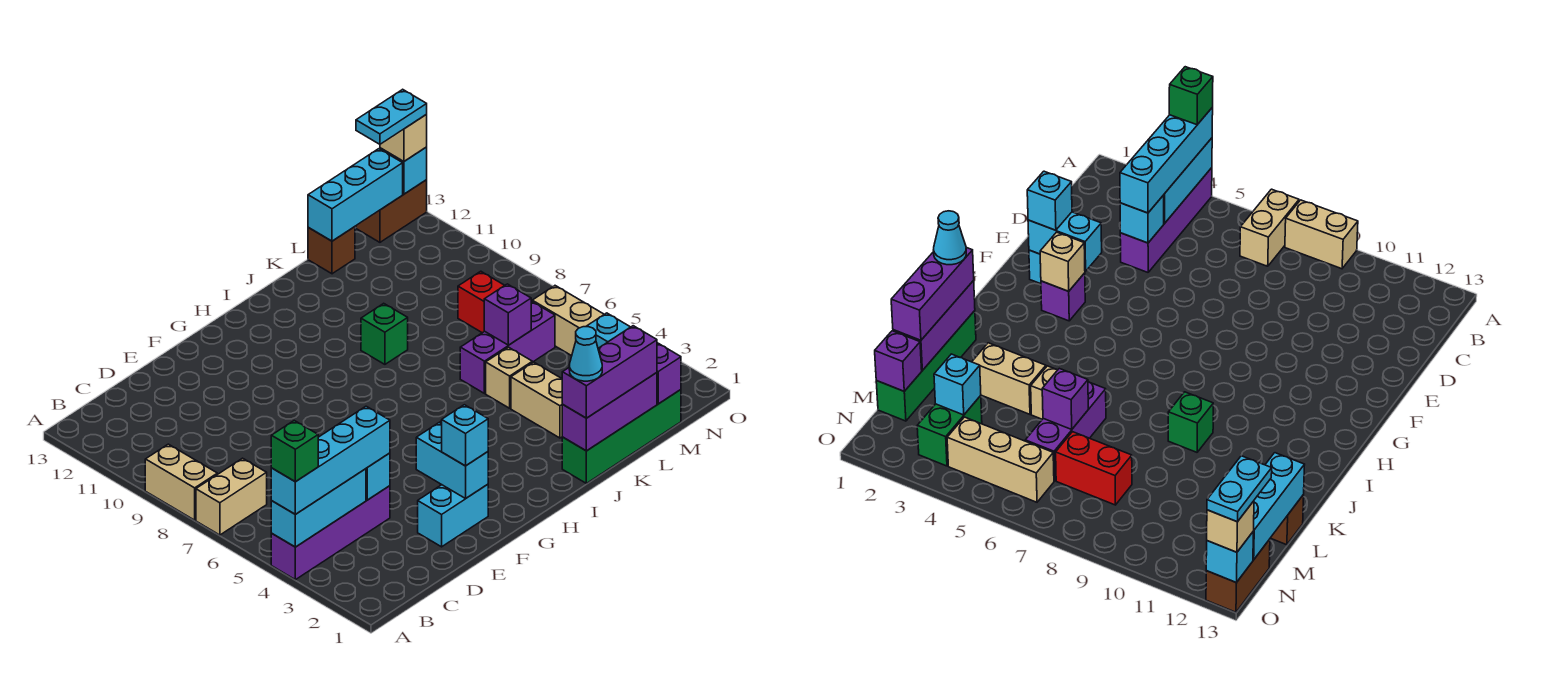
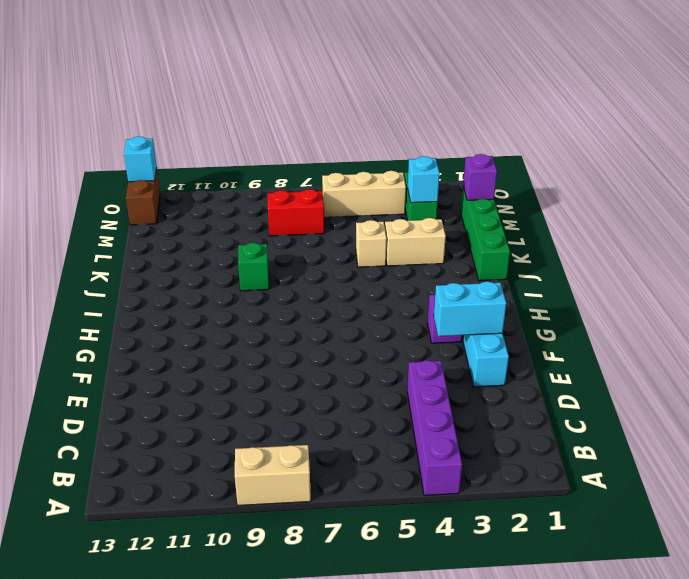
none -> tan 1x2 brick [196,458,267,535]
none -> purple 1x3 brick [460,301,555,393]
none -> brown 1x1 brick [308,227,355,274]
none -> cyan 1x3 brick [271,469,366,547]

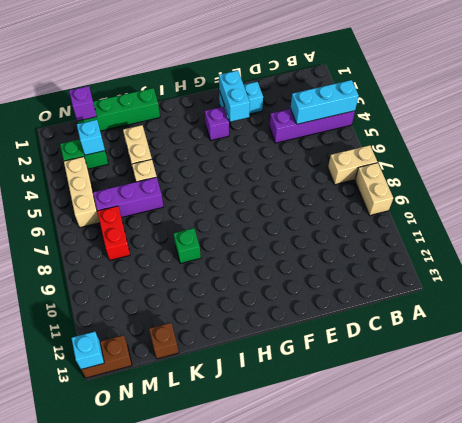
none -> cyan 1x1 brick [366,453,390,500]
none -> tan 1x1 brick [1040,232,1085,291]
none -> purple 1x3 brick [562,373,657,451]
none -> purple 1x1 brick [484,284,531,345]

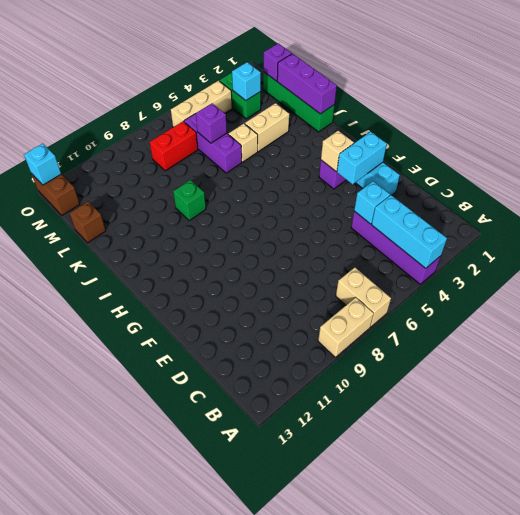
none -> cyan 1x3 brick [308,149,403,241]
none -> cyan 1x4 brick [271,406,390,514]
none -> cyan 1x1 brick [442,405,488,466]
none -> purple 1x3 brick [562,326,657,418]

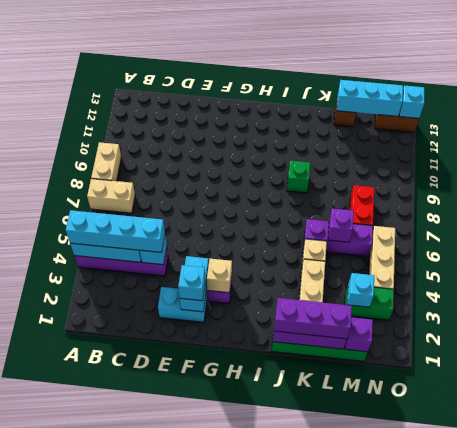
none -> tan 1x1 brick [380,114,427,162]
none -> green 1x1 brick [271,421,318,482]
none -> cyan 1x1 cone [569,327,602,381]
none -> cyan 1x2 plate [356,89,427,144]

